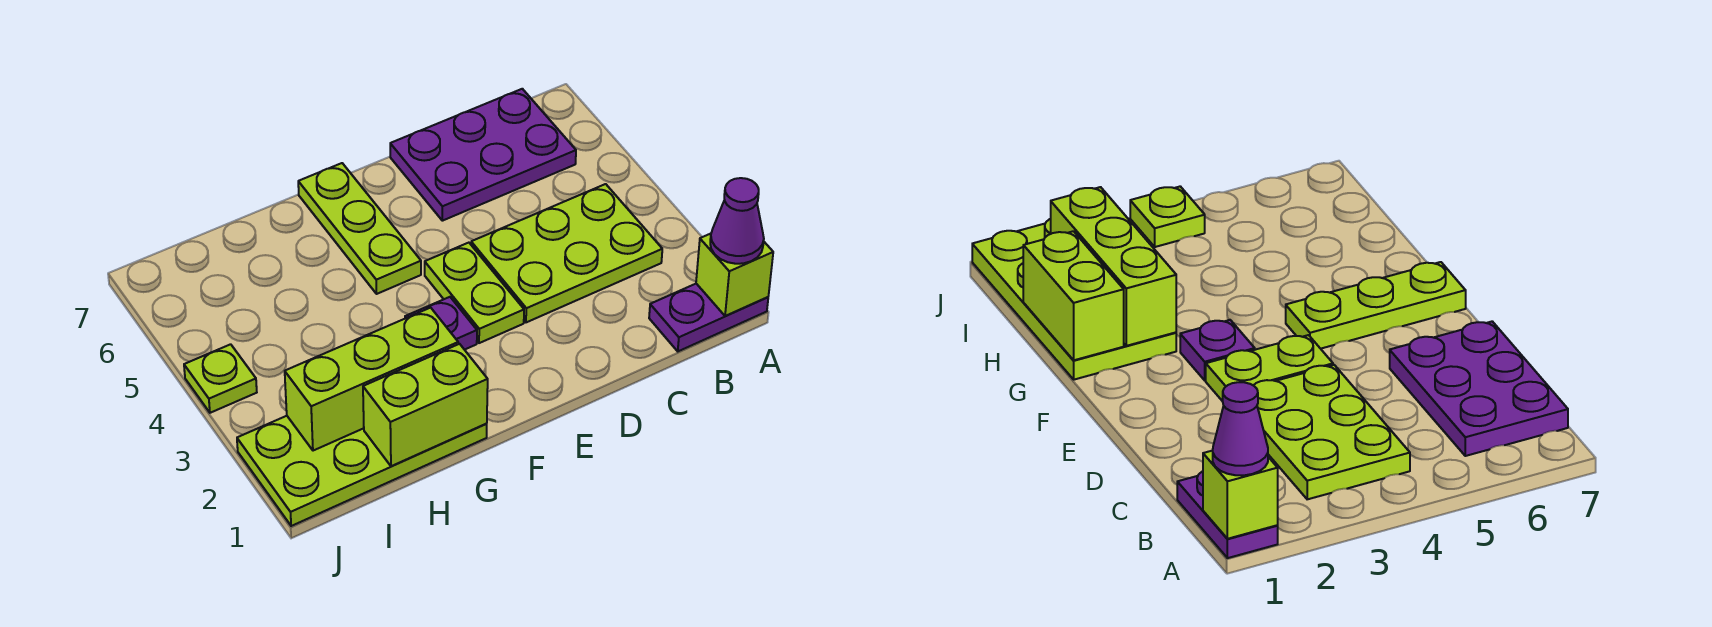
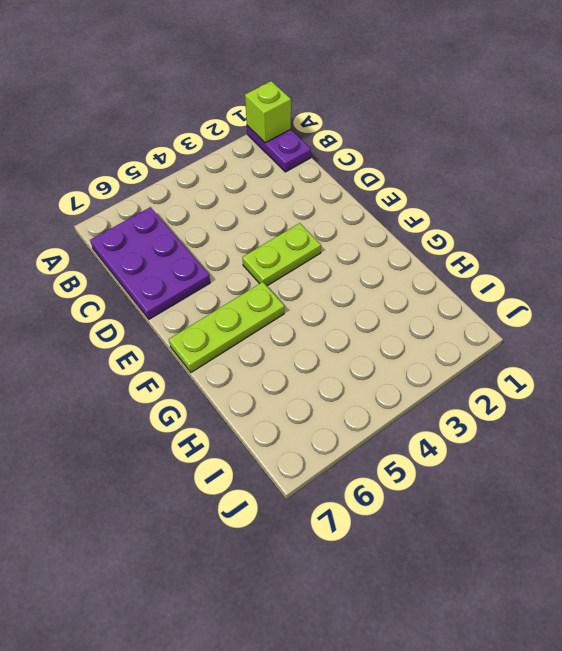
none -> lime 2x3 plate [471,184,662,322]
none -> purple 1x1 plate [405,297,477,350]
none -> lime 2x4 plate [237,416,487,526]

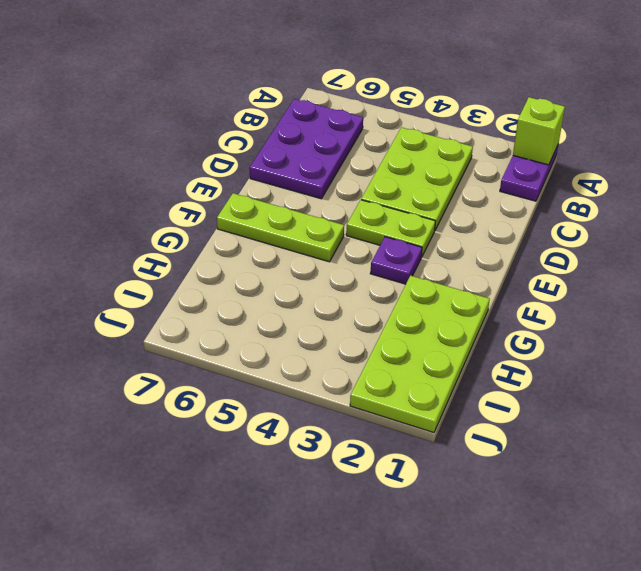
none -> lime 1x1 plate [184,344,257,413]
none -> lime 1x2 brick [363,344,488,466]
none -> lime 1x3 brick [285,308,458,451]

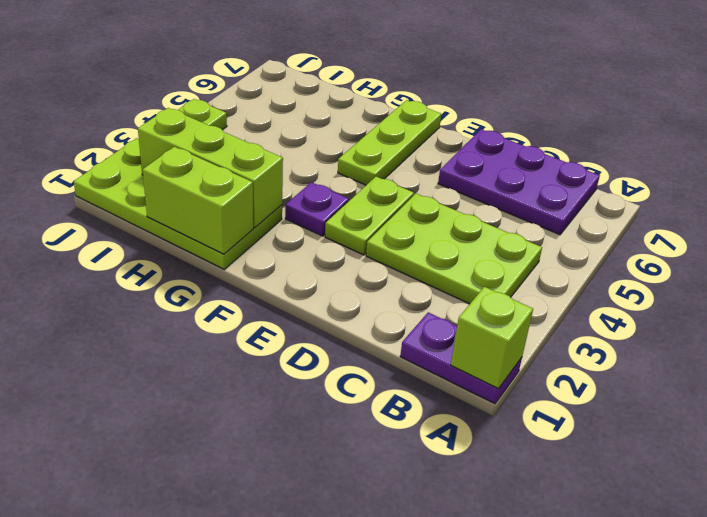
none -> purple 1x1 cone [710,178,764,264]

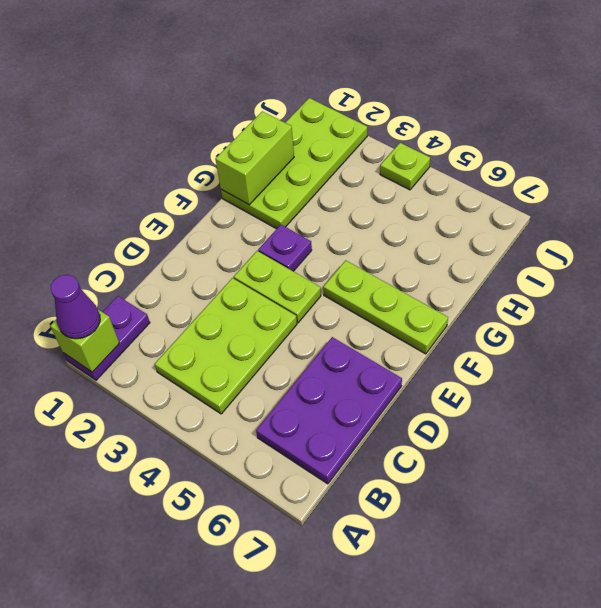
none -> lime 1x3 brick [285,308,458,451]

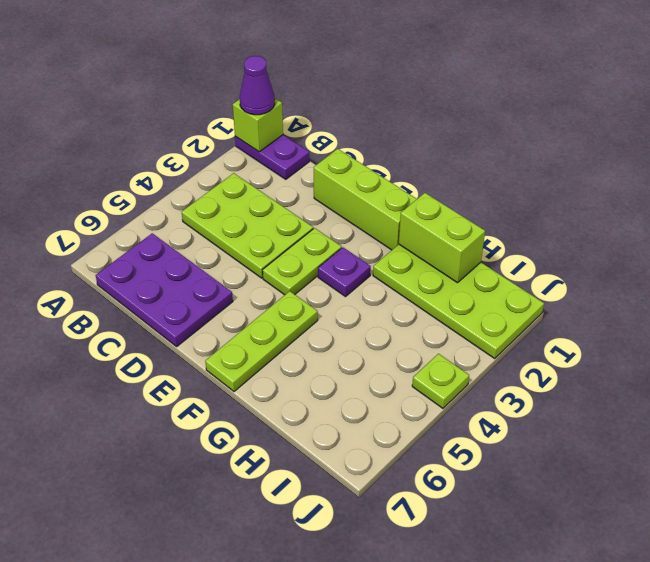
lime 1x3 brick [314,149,416,250] -> lime 1x3 brick moved to [285,308,458,451]

